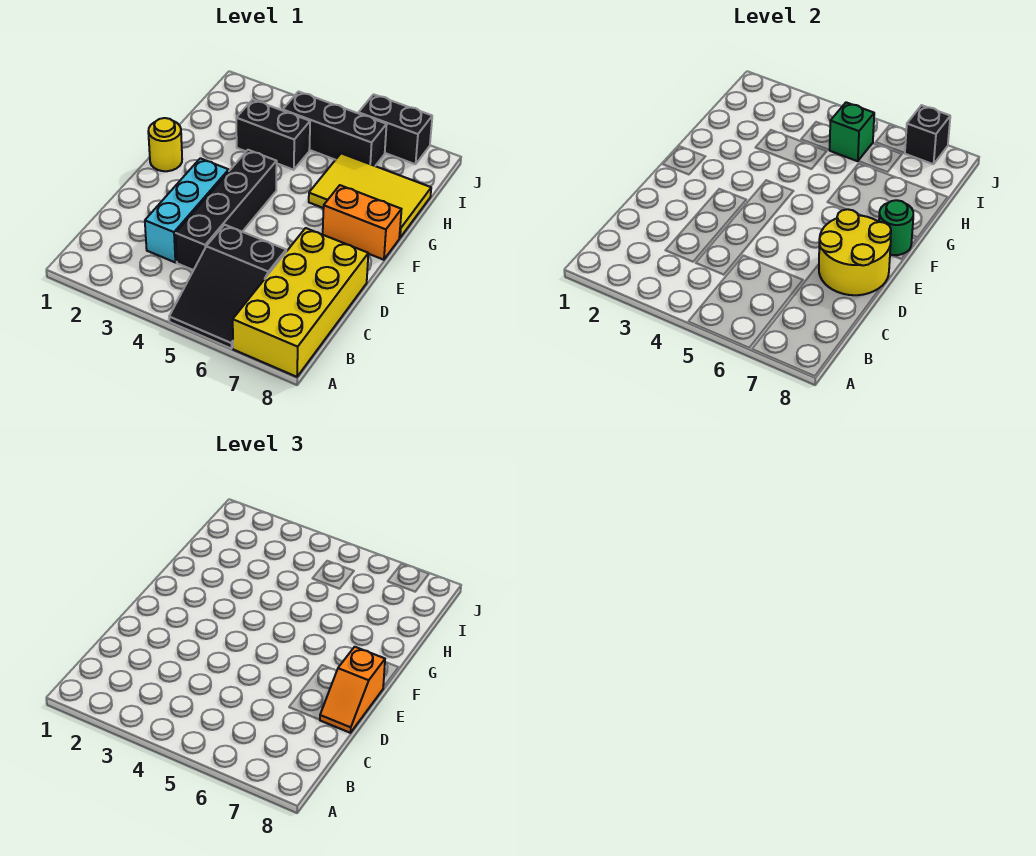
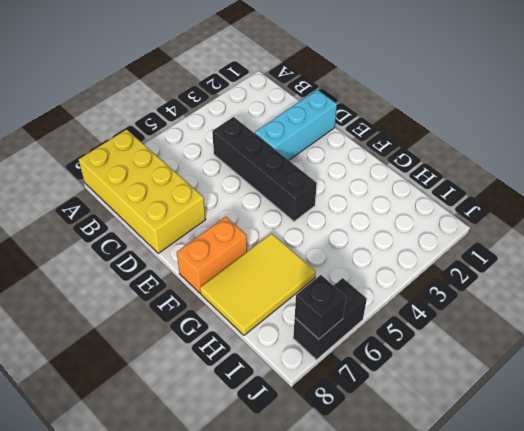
cyan 1x3 brick [255,90,337,160] -> cyan 1x3 brick turned to [145,158,229,262]
none -> black 2x3 slope [169,225,286,349]
none -> yellow 1x1 round brick [148,118,182,171]
none -> black 1x2 brick [236,100,310,170]

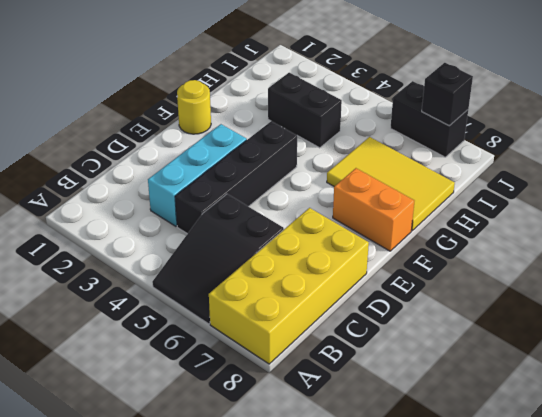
none -> black 1x3 brick [283,92,387,166]
none -> yellow 2x2 round brick [819,209,891,295]
none -> green 1x1 round brick [879,200,913,255]

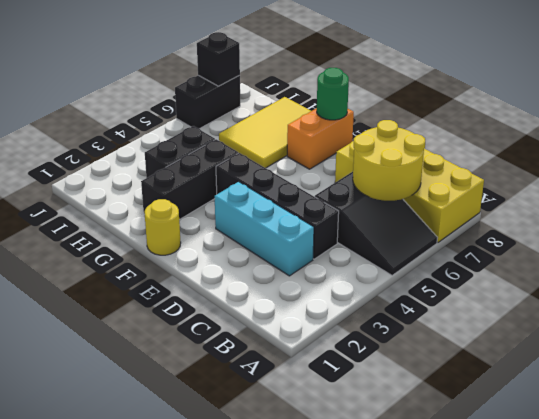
yellow 2x2 round brick [353,120,425,201] -> yellow 2x2 round brick moved to [819,209,891,295]
black 1x3 brick [141,139,238,220] -> black 1x3 brick moved to [283,92,387,166]
none -> green 1x1 brick [830,102,874,161]
none -> orange 1x2 slope [320,647,385,733]

